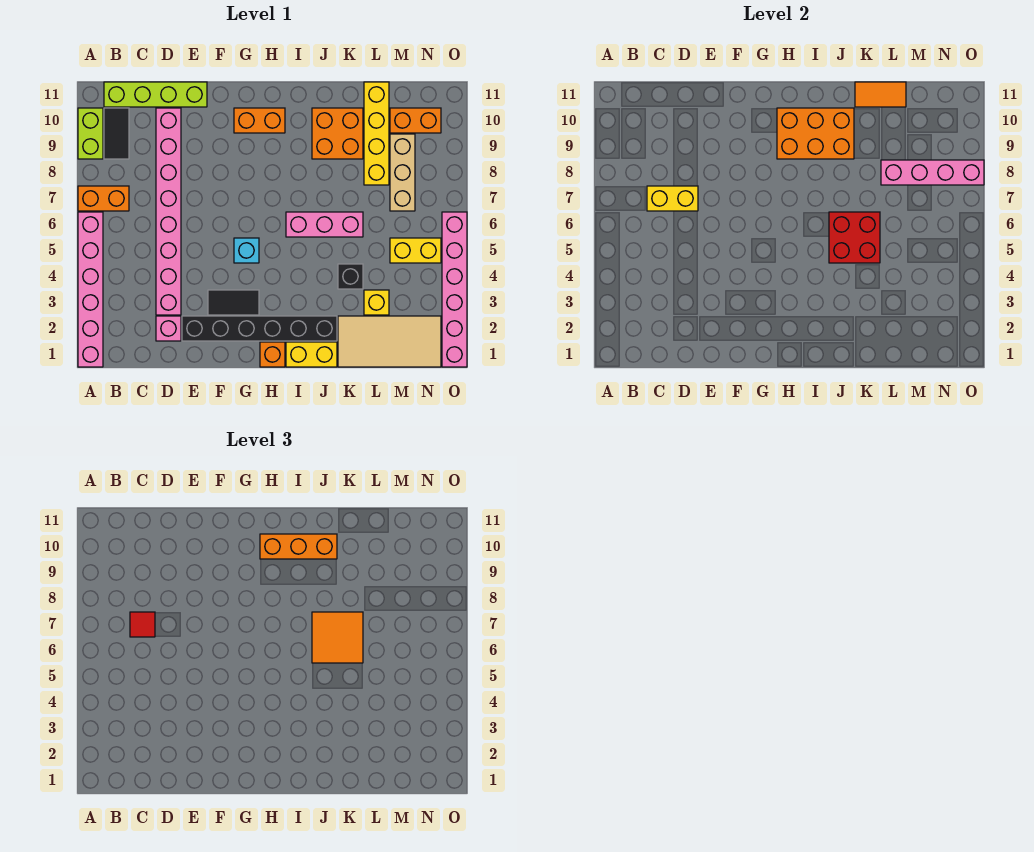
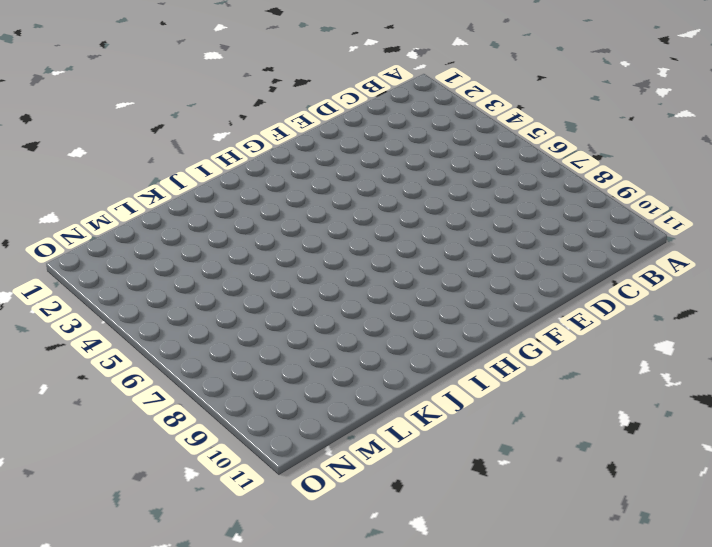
none -> pink 1x6 brick [78,212,103,367]
none -> orange 1x2 brick [78,186,129,211]
none -> lime 1x2 brick [78,108,103,159]
none -> black 1x2 tile [104,108,129,159]

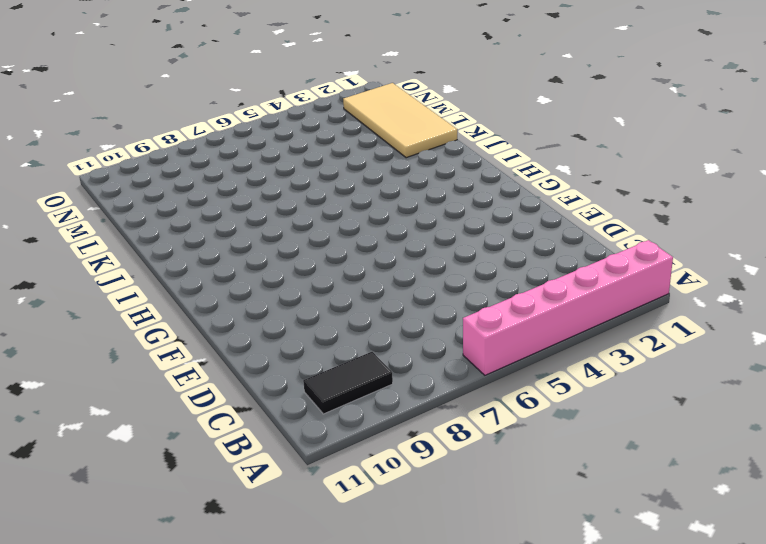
none -> orange 1x2 brick [78,186,129,211]
none -> lime 1x2 brick [78,108,103,159]
none -> lime 1x4 brick [104,82,207,107]
none -> pink 1x1 brick [156,316,181,341]

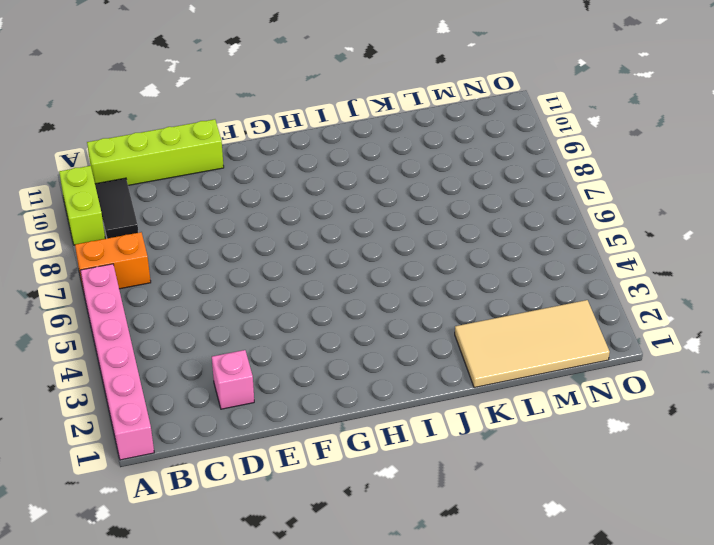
none -> pink 1x8 brick [156,108,181,315]
none -> black 1x6 brick [182,316,337,341]
none -> black 1x2 tile [208,290,259,315]
none -> cyan 1x1 brick [234,238,259,263]

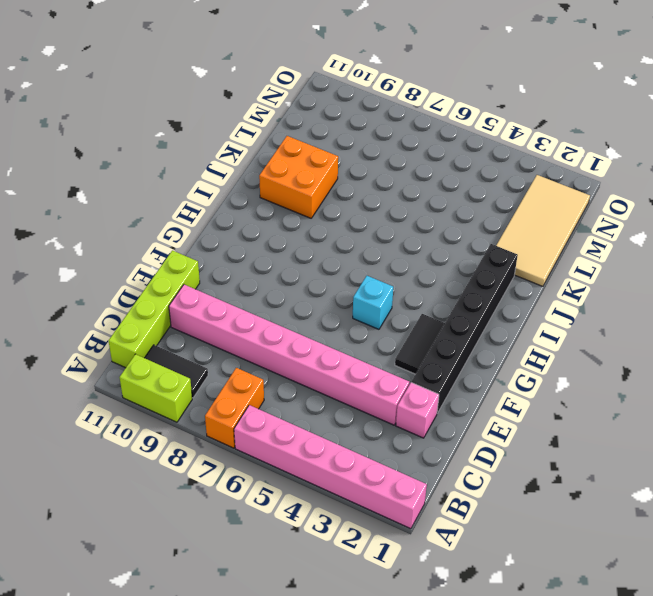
none -> orange 1x2 brick [234,108,285,133]
none -> orange 1x1 brick [260,342,285,367]
none -> yellow 1x2 brick [286,342,337,367]
none -> pink 1x3 brick [286,212,363,237]

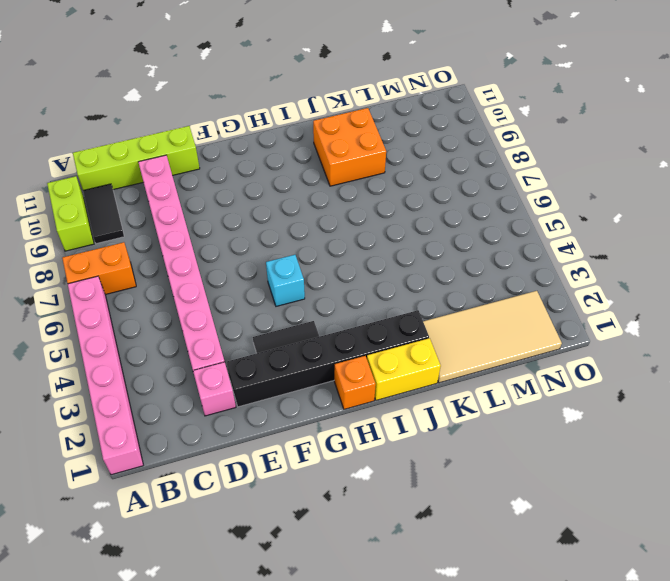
none -> orange 1x2 brick [234,108,285,133]
none -> pink 1x3 brick [286,212,363,237]
none -> black 1x1 brick [338,264,363,289]
none -> yellow 1x1 brick [364,290,389,315]

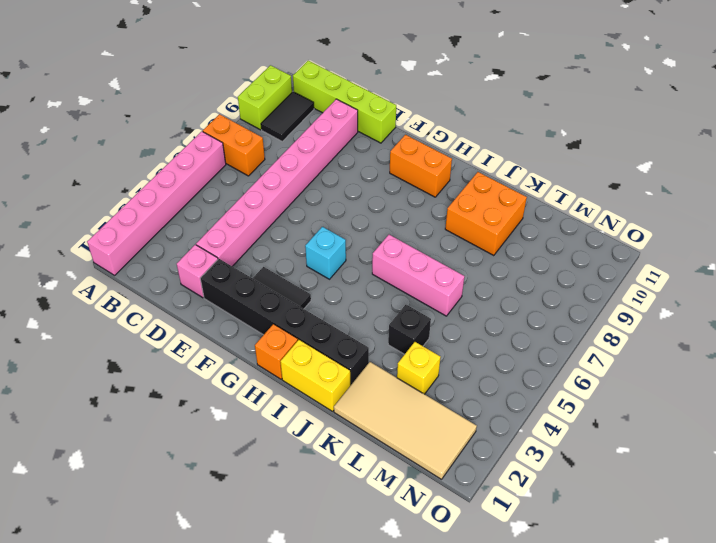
none -> yellow 1x4 brick [364,82,389,185]
none -> yellow 1x2 brick [390,238,441,263]
none -> tan 1x3 brick [390,134,415,211]
none -> orange 1x2 brick [390,108,441,133]

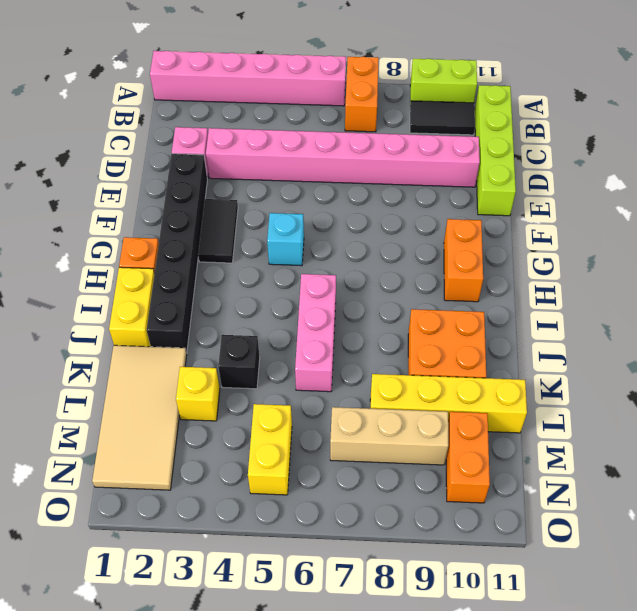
none -> pink 1x6 brick [442,212,467,367]
none -> yellow 1x2 brick [647,186,698,211]
none -> orange 2x3 brick [777,108,854,159]
none -> red 2x2 brick [829,212,880,263]

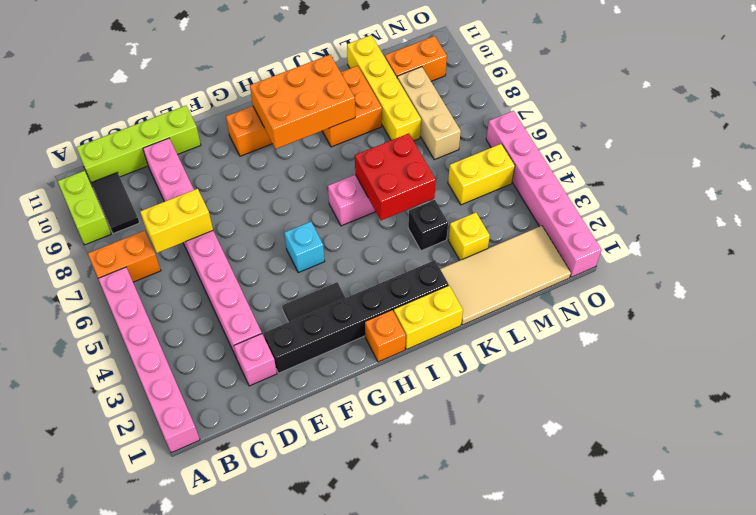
none -> orange 1x2 tile [855,82,906,107]
none -> pink 1x4 brick [881,160,984,185]
none -> red 1x1 tile [130,612,155,637]
none -> orange 1x3 brick [260,534,337,559]

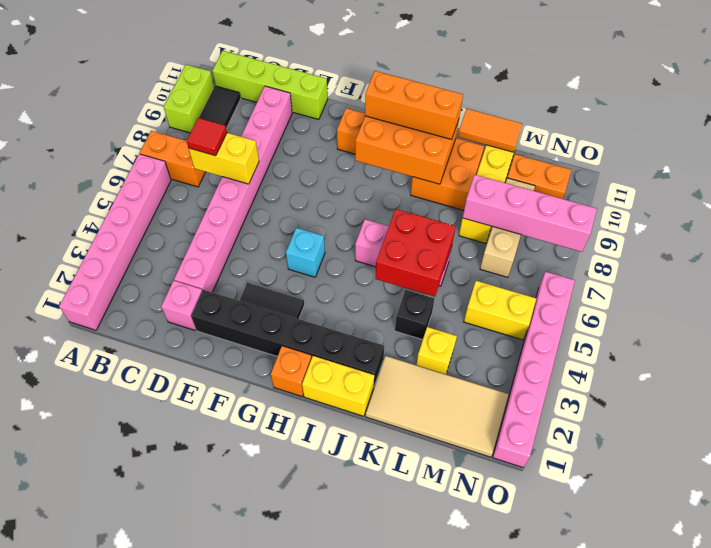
none -> orange 2x2 tile [312,612,363,663]

